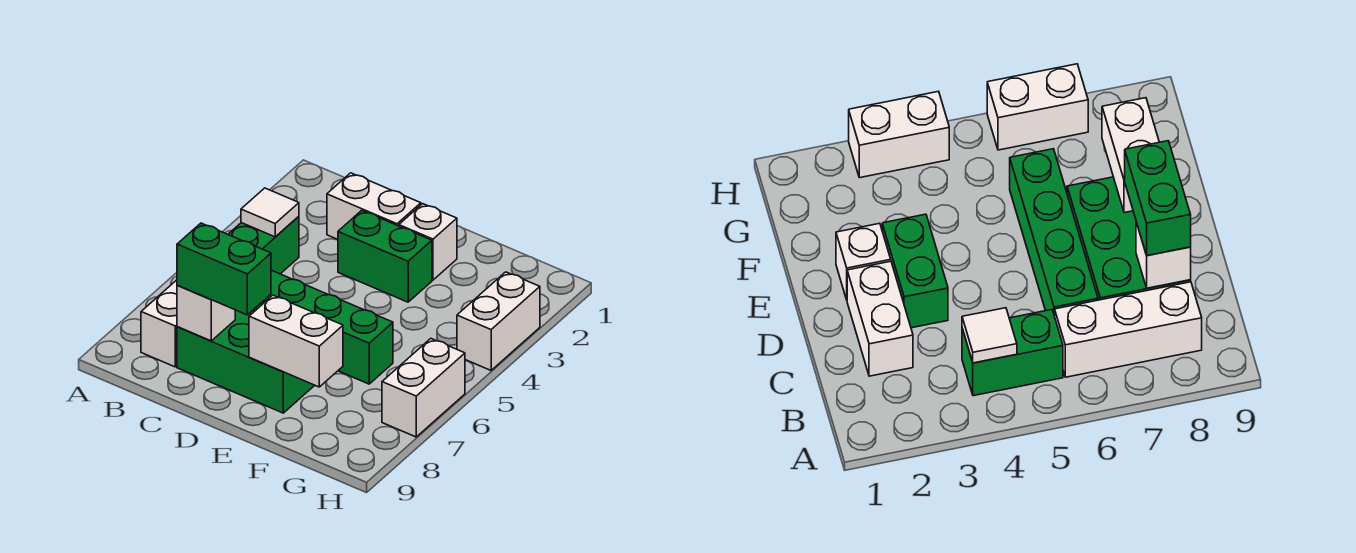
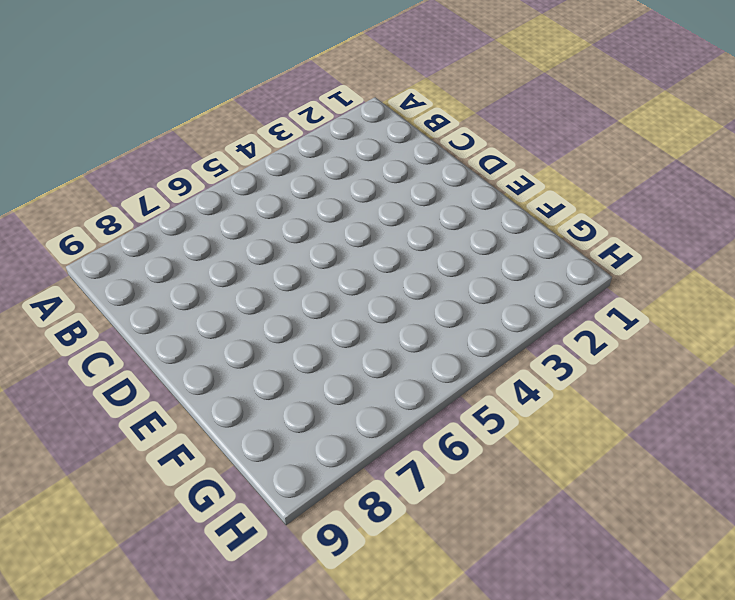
none -> green 1x2 brick [228,216,299,274]
none -> white 1x3 brick [141,280,177,367]
none -> white 1x2 brick [327,173,421,239]

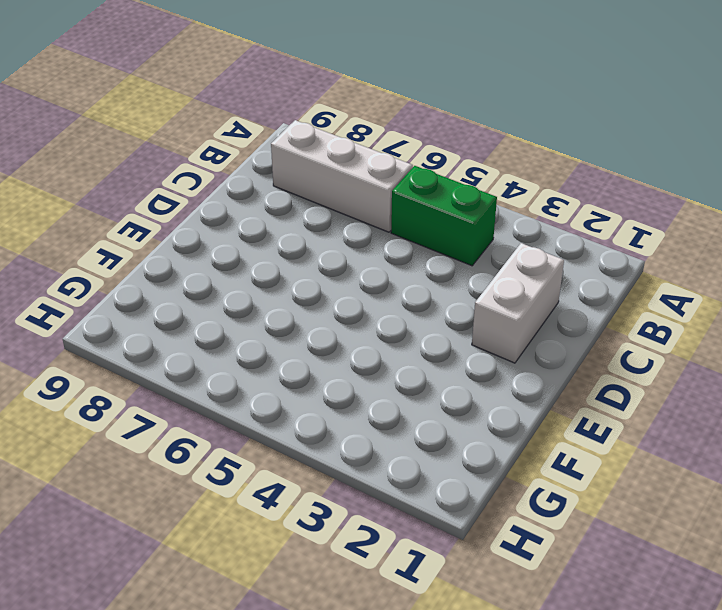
none -> green 1x4 brick [265,270,393,384]
none -> green 2x3 brick [177,300,315,413]
none -> green 1x2 brick [338,210,432,302]

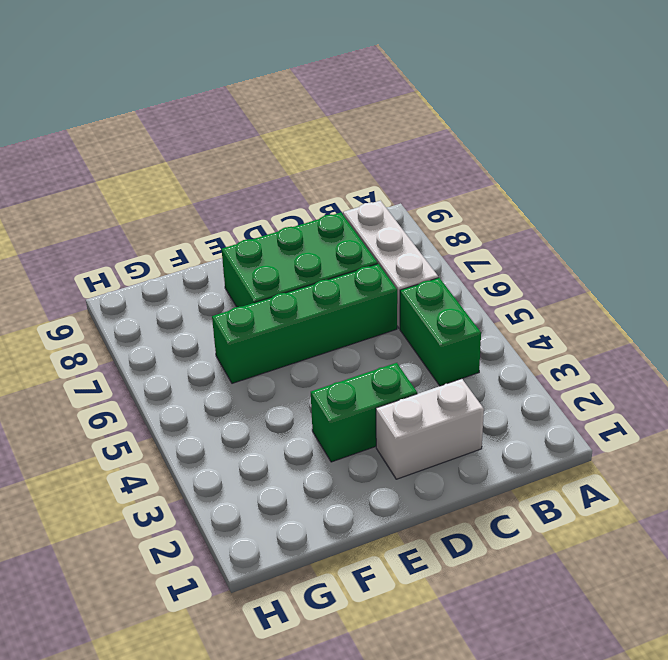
none -> white 1x1 brick [399,204,457,280]
none -> white 1x2 brick [457,272,540,370]
none -> white 1x2 brick [382,339,465,437]

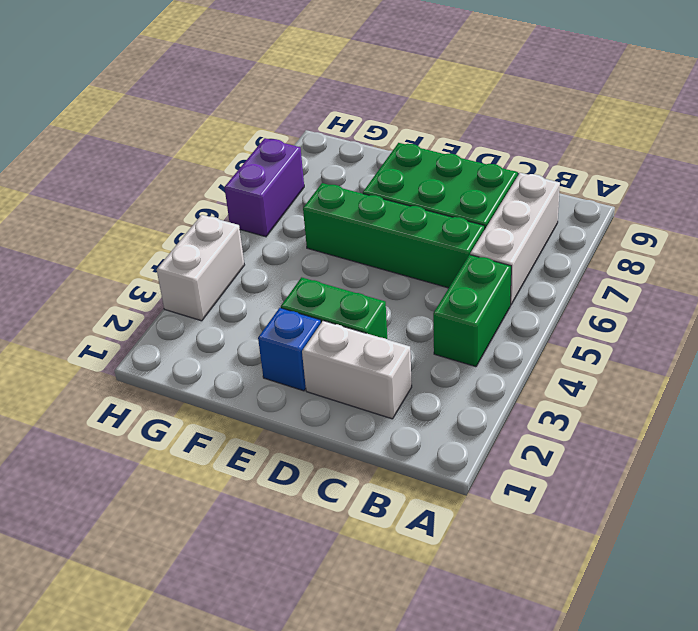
blue 1x1 brick [258,308,321,391] -> white 1x1 brick [399,204,457,280]
purple 1x2 brick [224,138,304,237] -> white 1x2 brick [382,339,465,437]
none -> white 1x1 tile [241,188,299,237]
none -> white 1x1 brick [177,285,235,341]
none -> white 1x2 brick [249,295,343,387]

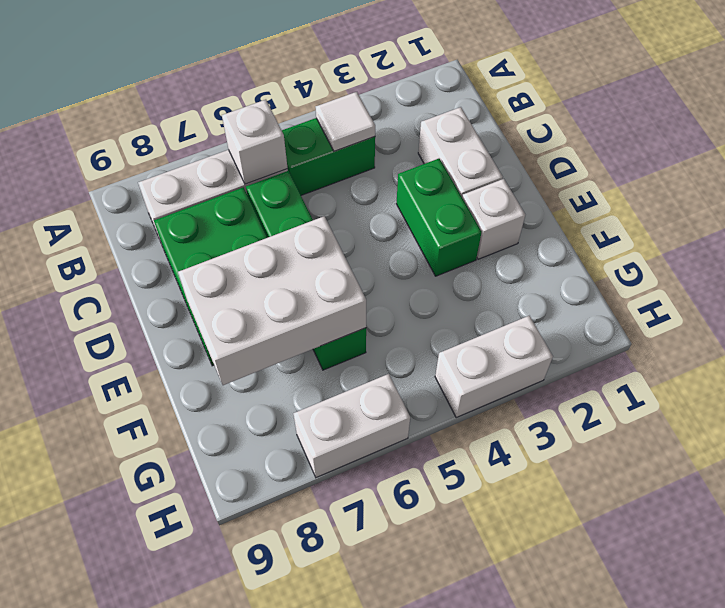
white 1x1 brick [222,100,288,184] -> white 1x1 brick moved to [177,285,235,341]
white 2x3 brick [178,216,366,385] -> white 1x2 brick [249,295,343,387]
none -> green 1x2 brick [177,223,271,315]

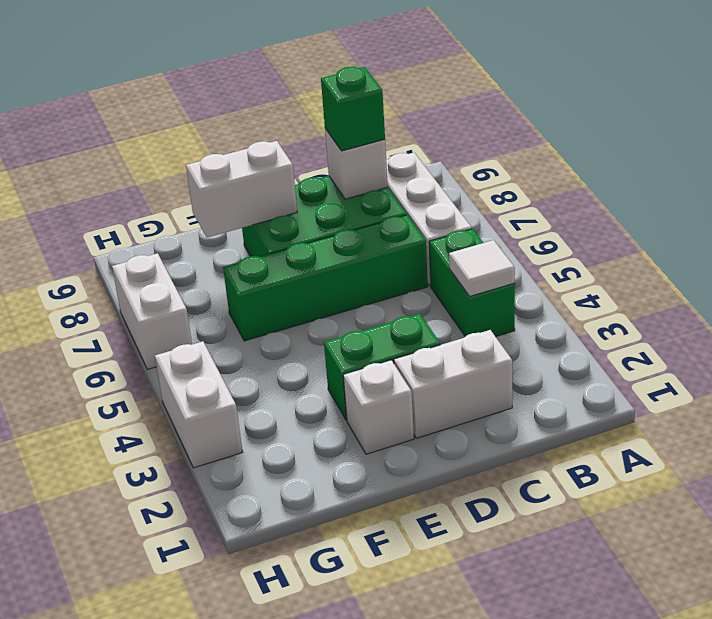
green 1x1 brick [321,67,385,151] -> green 1x2 brick [177,223,271,315]

